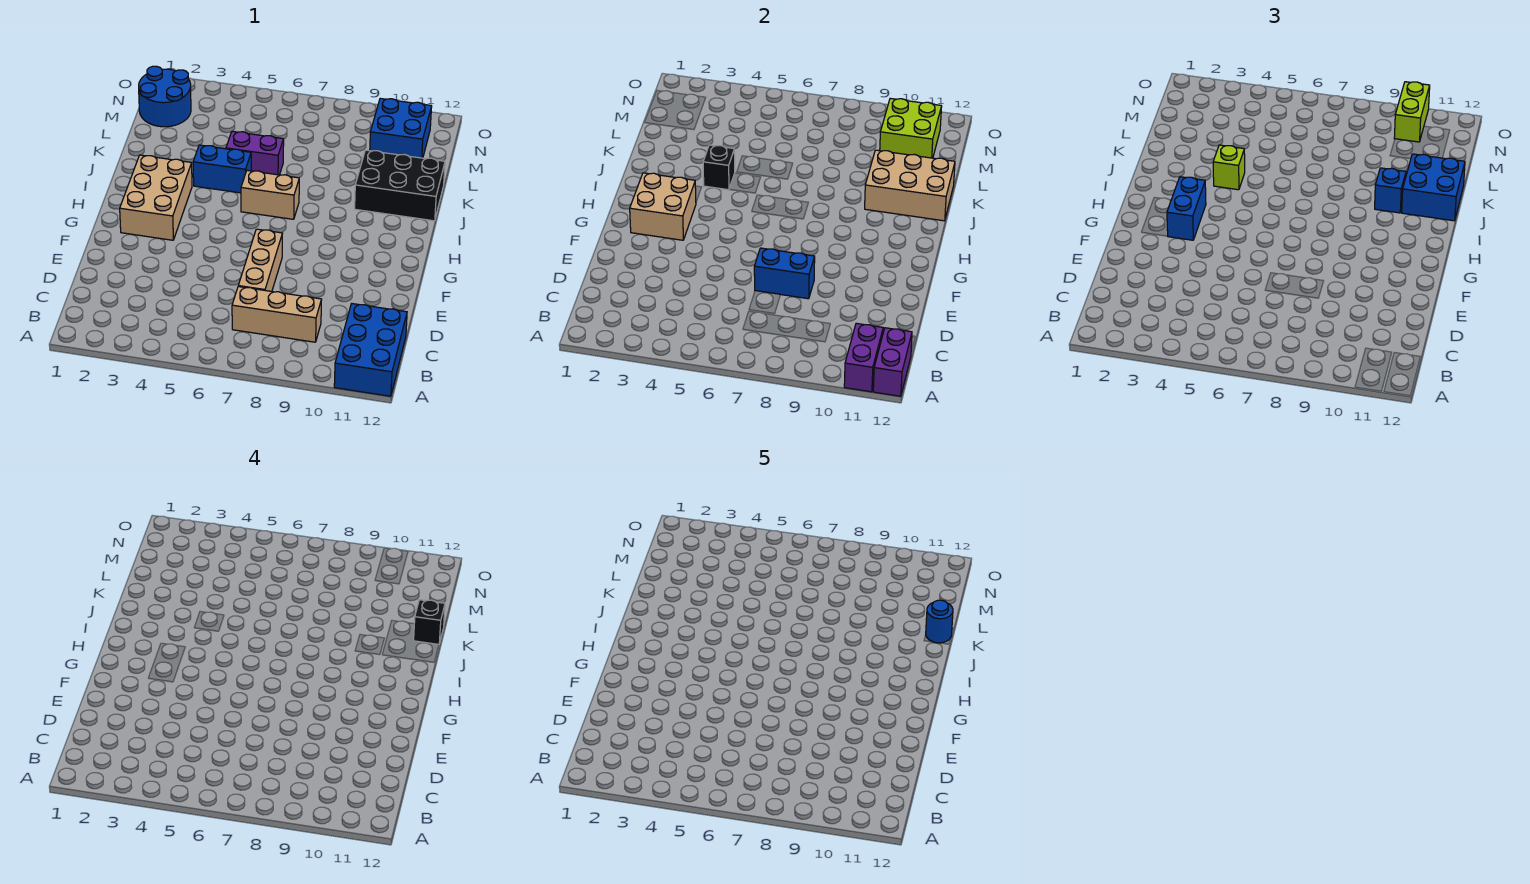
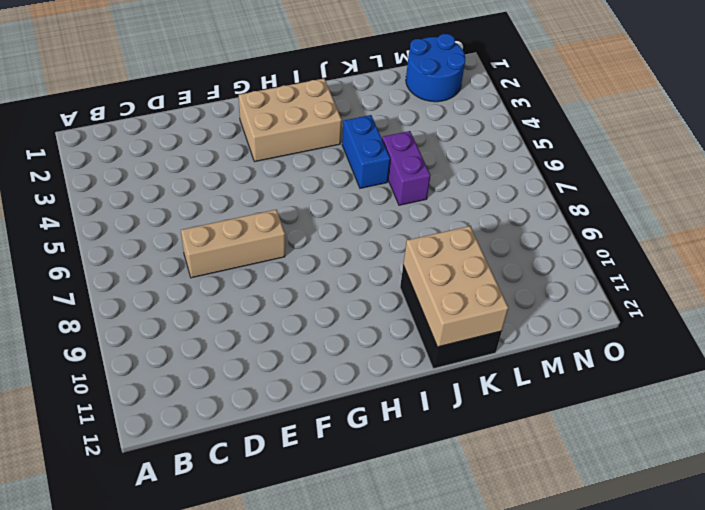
none -> blue 2x3 brick [334,304,407,396]
none -> tan 1x3 brick [232,287,322,342]
none -> tan 1x2 brick [241,170,299,219]

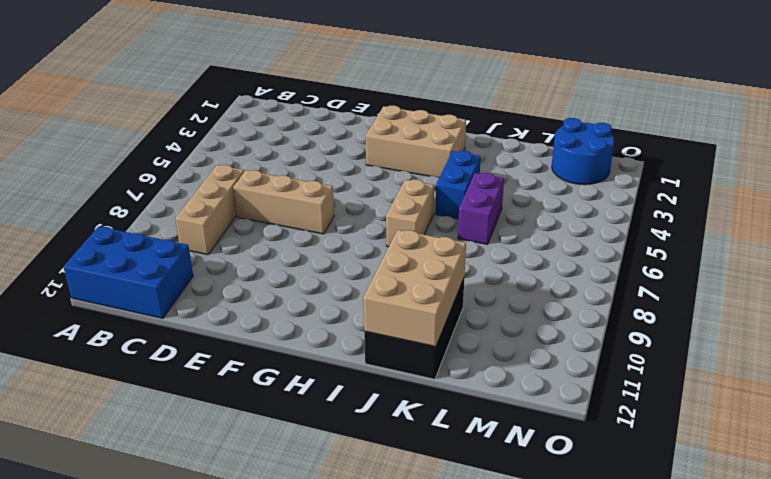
none -> blue 2x2 brick [370,98,432,158]
none -> purple 1x2 brick [844,323,883,392]
none -> purple 1x2 brick [873,328,912,396]

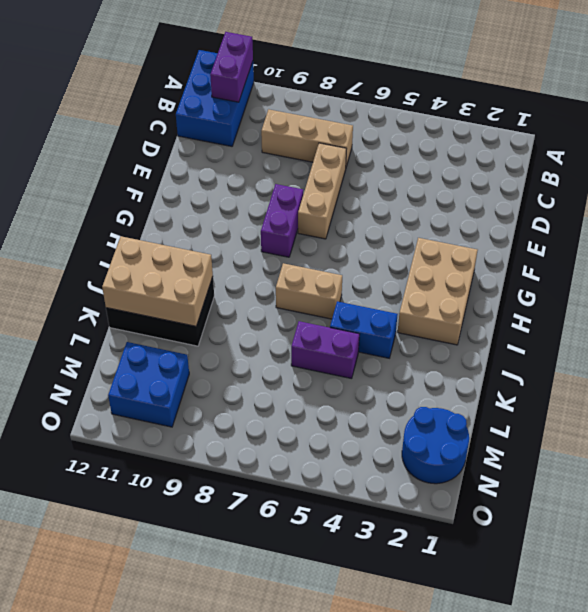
purple 1x2 brick [261,184,303,257] -> purple 1x2 brick moved to [873,328,912,396]
none -> blue 1x2 brick [754,248,815,299]
none -> tan 2x2 brick [630,173,696,240]
none -> black 1x1 brick [703,145,735,190]

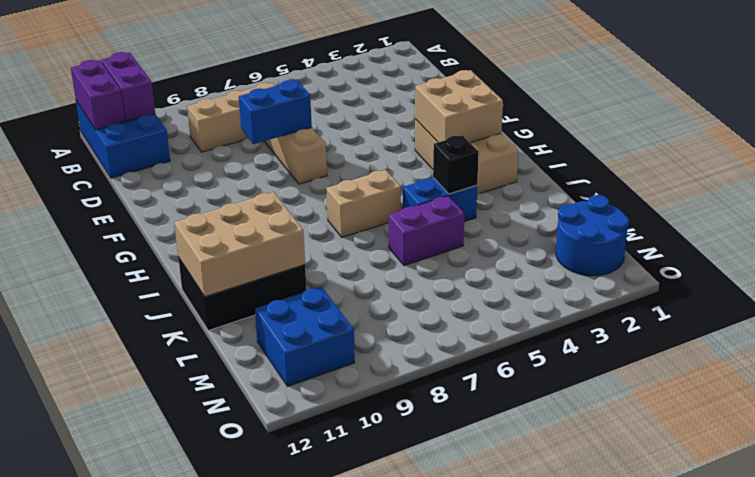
none -> lime 2x2 brick [880,98,942,158]
none -> blue 1x2 brick [1167,177,1206,240]
none -> lime 1x1 brick [1213,145,1245,190]

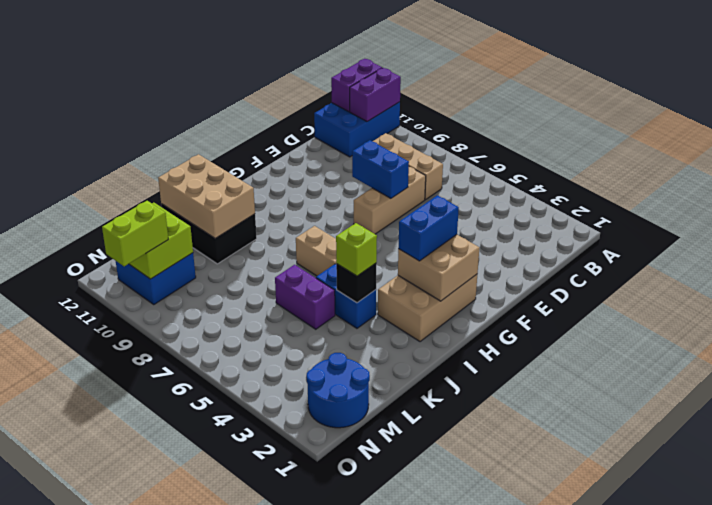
none -> blue 1x1 brick [1375,168,1406,213]
none -> blue 2x2 brick [1402,154,1465,221]
none -> black 1x1 brick [414,600,445,644]

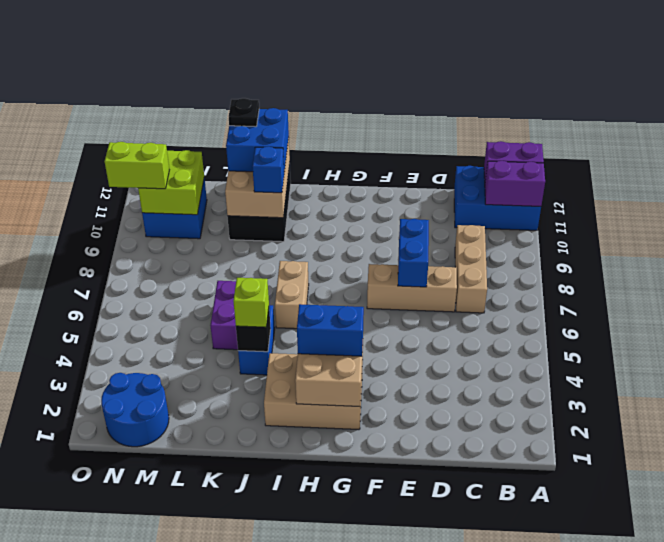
black 1x1 plate [229,98,259,127] -> black 1x1 brick [414,600,445,644]
none -> blue 1x1 round brick [926,600,953,643]

